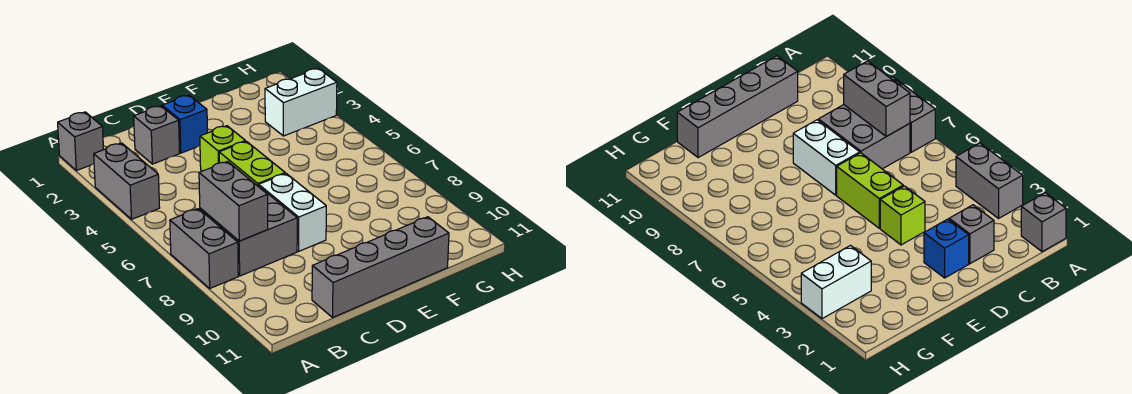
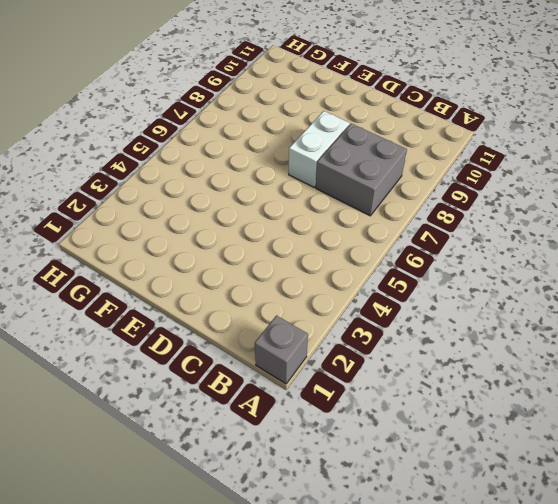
none -> grey 1x2 brick [94,143,160,219]
none -> grey 1x2 brick [170,209,238,288]
none -> grey 1x1 brick [134,106,180,164]

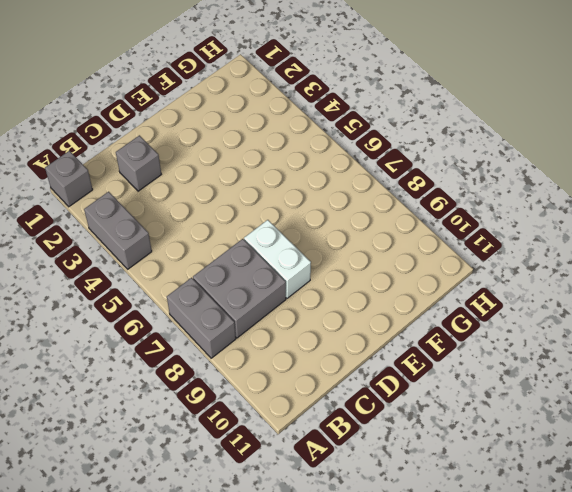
none -> grey 1x4 brick [312,217,449,317]
none -> blue 1x1 brick [162,95,207,153]
none -> lime 1x1 brick [200,126,245,171]

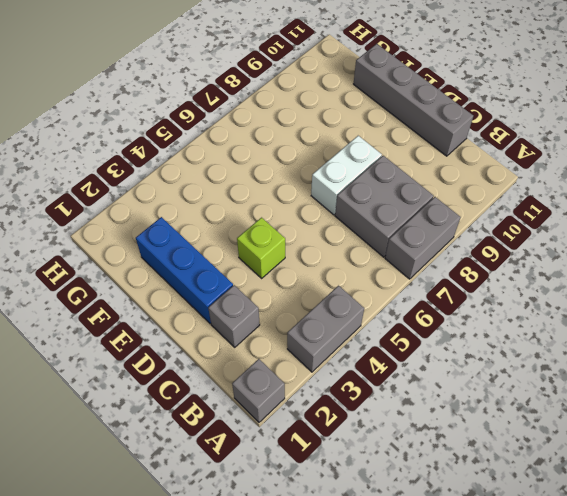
blue 1x3 brick [136,217,233,324] -> blue 1x1 brick [162,95,207,153]
none -> lime 1x2 brick [219,141,285,186]
none -> white 1x2 brick [265,68,337,136]
none -> grey 1x2 brick [199,161,268,241]

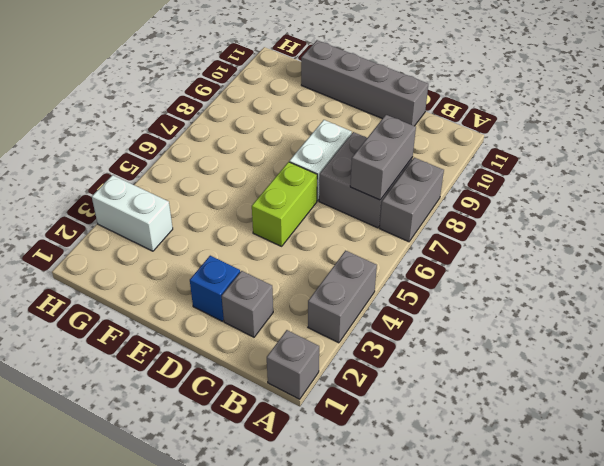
none -> lime 1x1 brick [200,126,245,171]

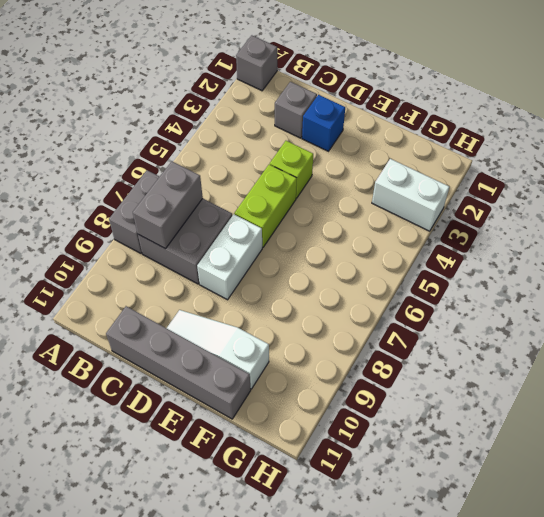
white 1x3 slope [167,310,269,389] -> none
none -> grey 1x2 brick [94,143,160,219]

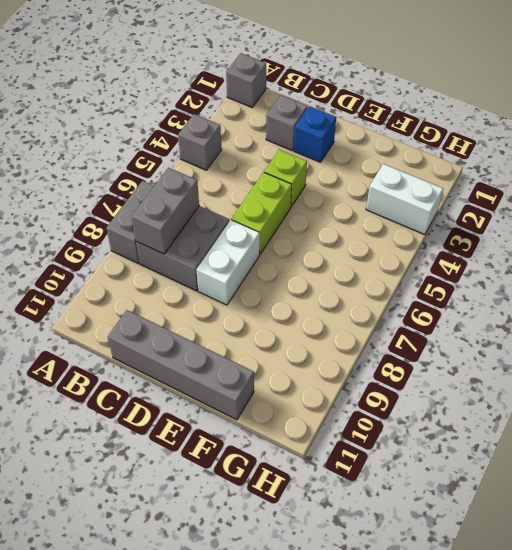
grey 1x1 brick [178,114,222,170] -> grey 1x2 brick [94,143,160,219]

